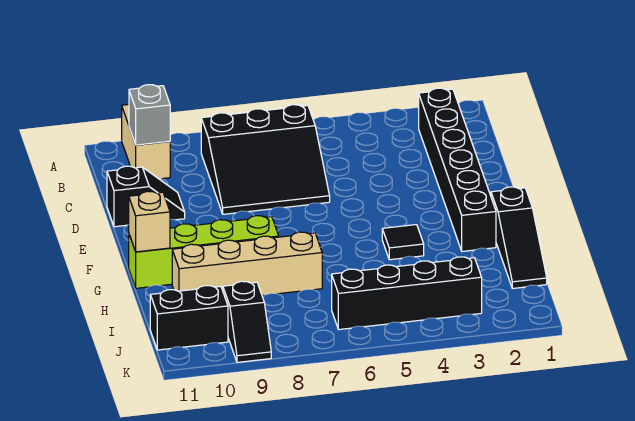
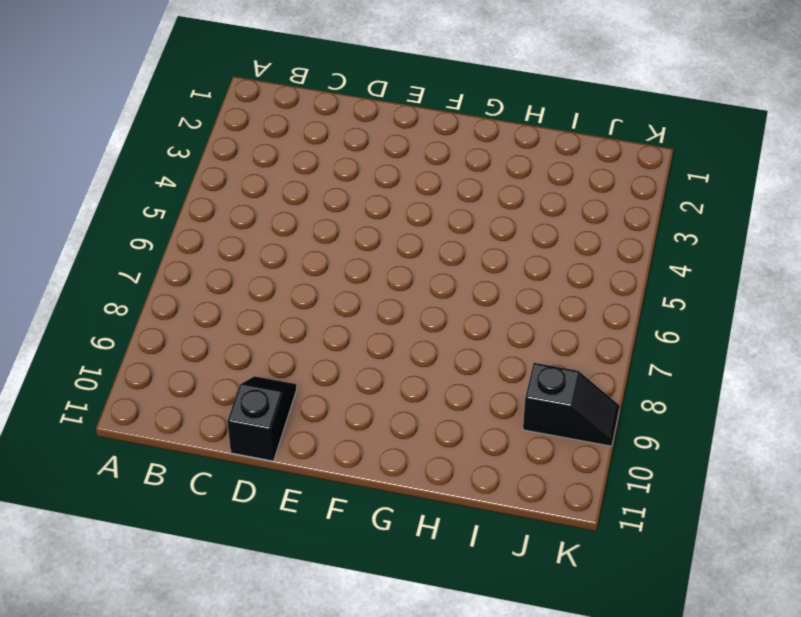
none -> tan 1x2 brick [122,105,170,179]
none -> black 1x6 brick [419,88,496,251]
none -> black 3x3 slope [201,105,330,214]

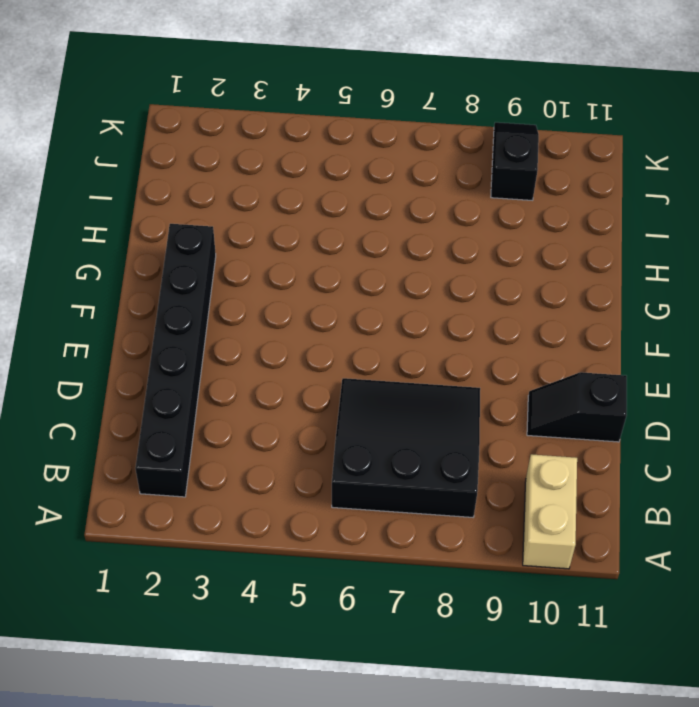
none -> black 1x3 slope [491,187,547,289]
none -> black 1x1 tile [382,225,424,260]
none -> lime 1x4 brick [129,216,279,288]

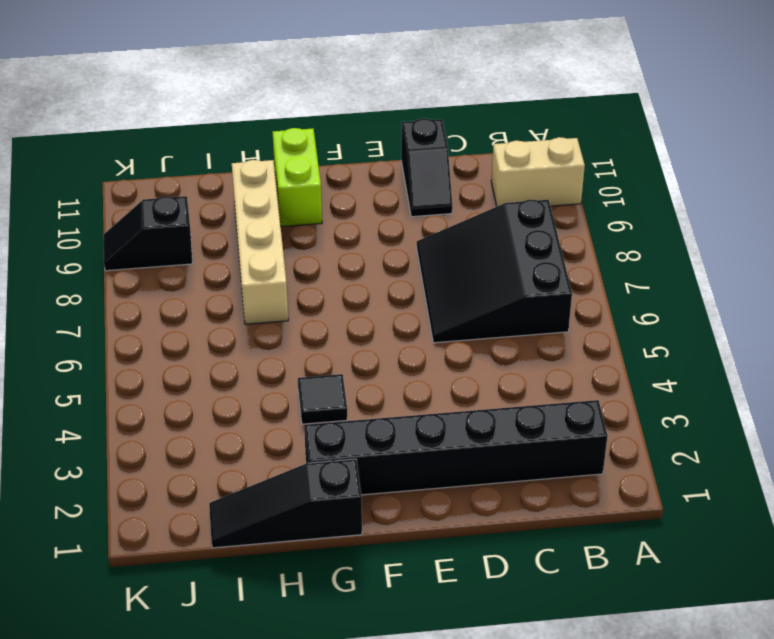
lime 1x2 brick [273,128,322,227] -> lime 1x4 brick [129,216,279,288]
none -> black 1x4 brick [332,257,482,330]
none -> black 1x2 brick [150,286,228,350]
none -> grey 1x1 brick [129,85,170,145]

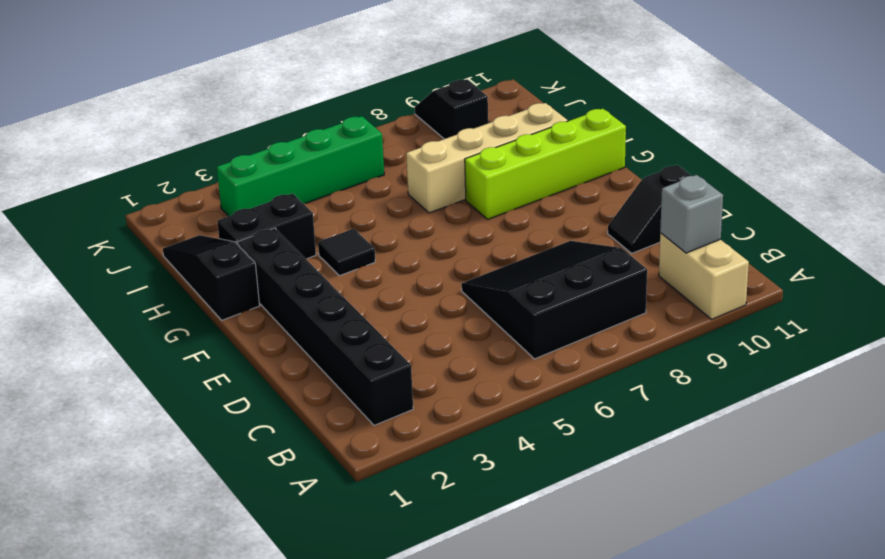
black 1x2 brick [217,194,316,259] -> black 1x2 brick moved to [150,286,228,350]
green 1x4 brick [217,116,384,216] -> black 1x4 brick [332,257,482,330]
none -> tan 1x1 brick [129,191,170,252]

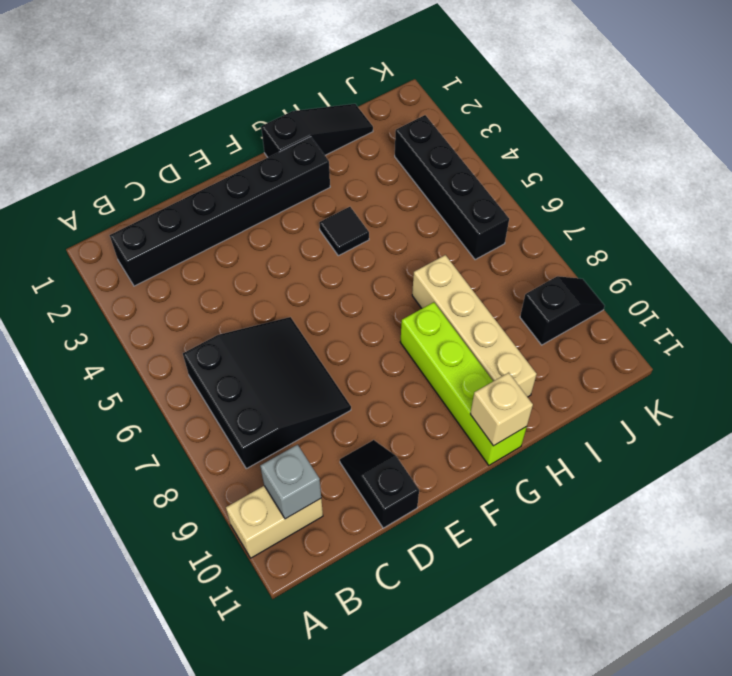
none -> black 1x2 brick [150,286,228,350]

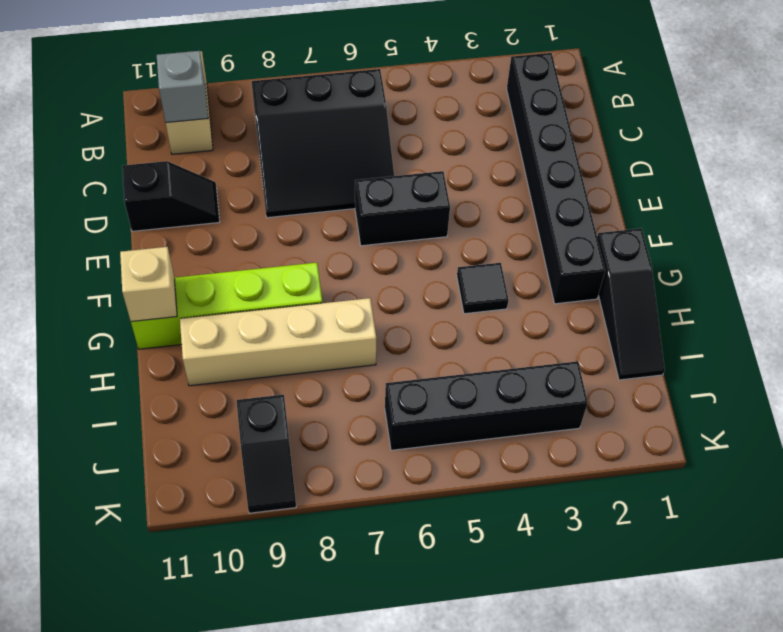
black 1x2 brick [355,171,450,246] -> black 1x2 brick moved to [150,286,228,350]

